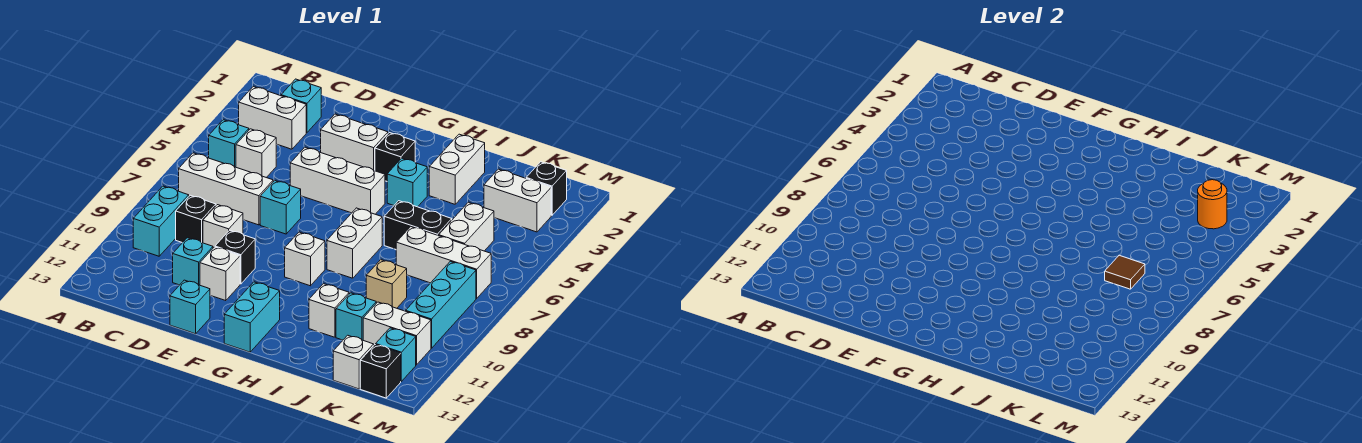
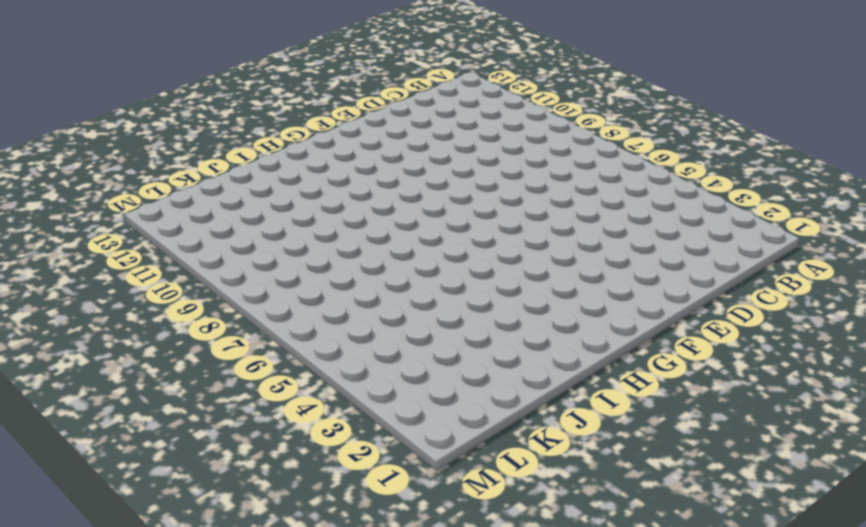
none -> white 1x2 brick [239,87,306,149]
none -> cyan 1x1 brick [209,120,249,167]
none -> white 1x3 brick [179,153,273,225]
none -> cyan 1x2 brick [133,186,189,256]

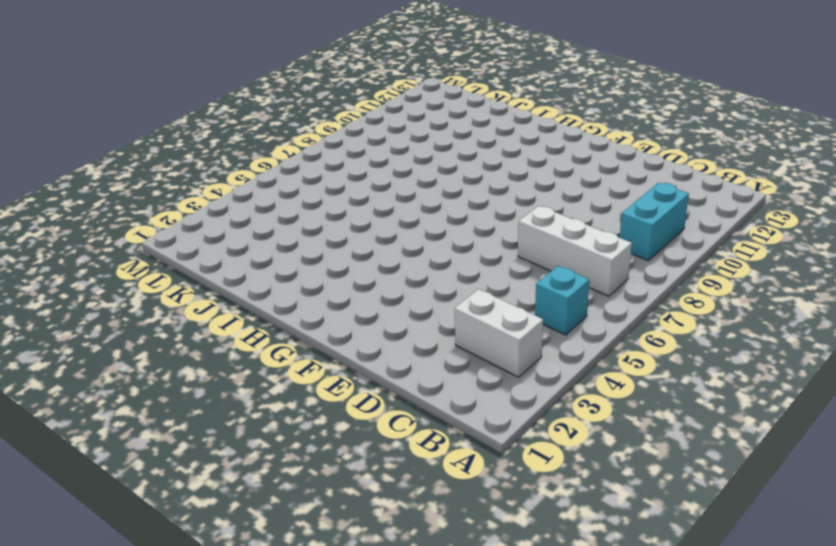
none -> cyan 1x1 brick [281,79,321,133]
none -> white 1x1 brick [236,129,276,178]
none -> black 1x1 brick [176,195,216,243]
none -> white 1x1 brick [203,205,243,248]

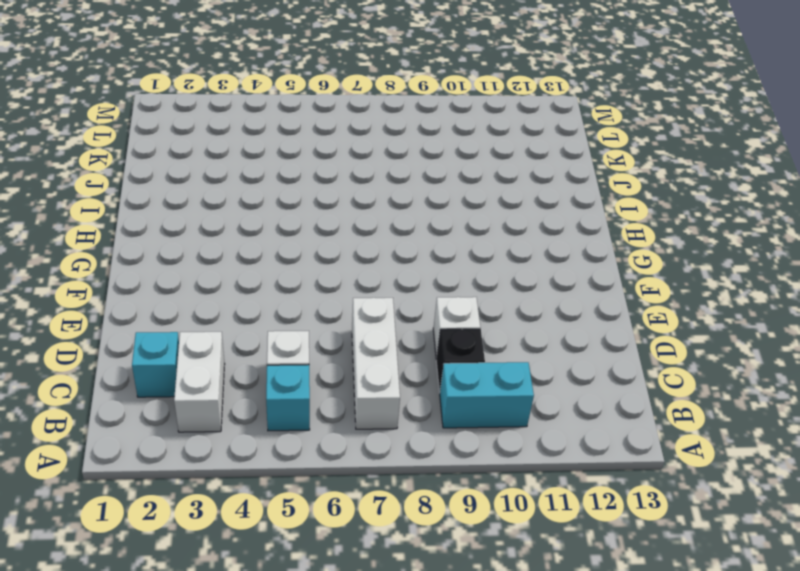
none -> cyan 1x1 brick [173,238,213,285]
none -> white 1x2 brick [321,114,388,171]
none -> white 1x3 brick [290,147,385,214]
none -> cyan 1x1 brick [260,181,301,234]

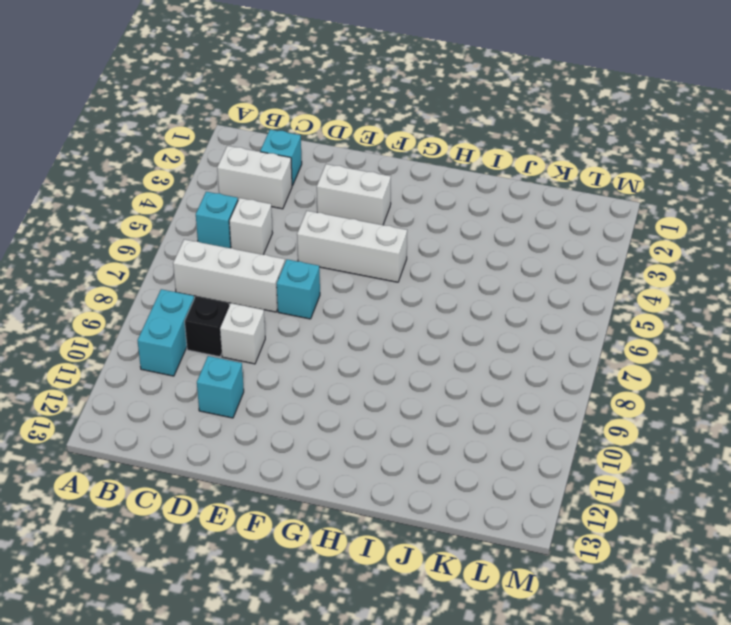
none -> black 1x1 brick [215,230,255,284]
none -> white 1x1 brick [200,247,240,301]
none -> cyan 1x1 brick [170,280,210,334]
none -> black 1x1 brick [375,133,415,181]

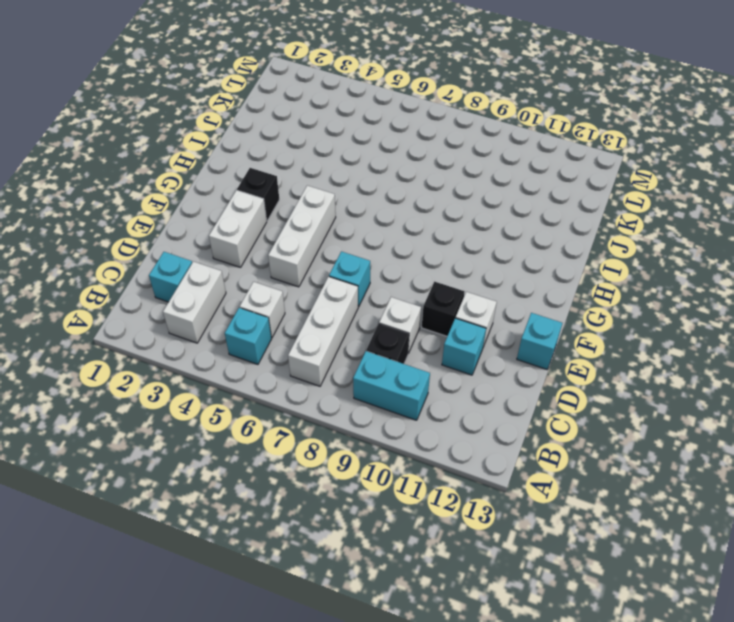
none -> white 1x1 brick [285,232,325,286]
none -> cyan 1x2 brick [224,282,280,352]
none -> cyan 1x1 brick [387,158,427,207]
none -> white 1x2 brick [327,208,382,278]

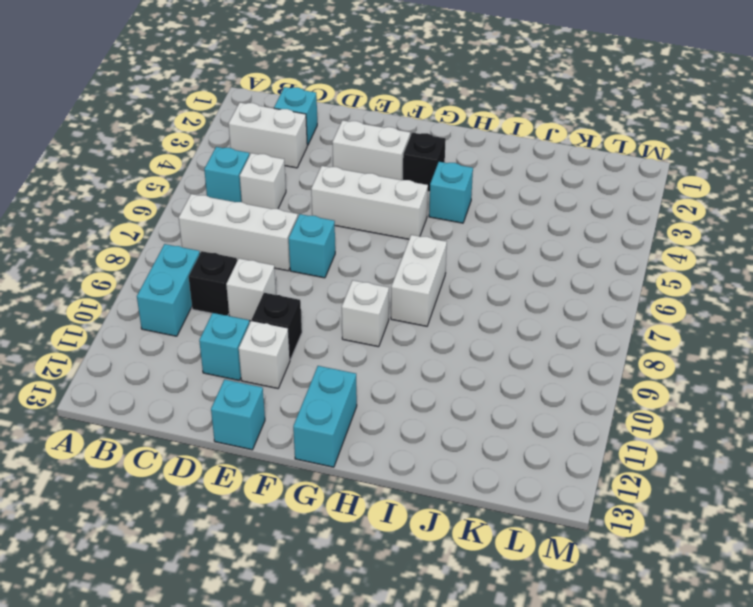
none -> white 1x2 brick [429,134,485,204]
none -> black 1x2 brick [384,201,452,250]
none -> white 1x1 brick [309,284,349,337]
none -> white 1x3 brick [396,227,491,298]

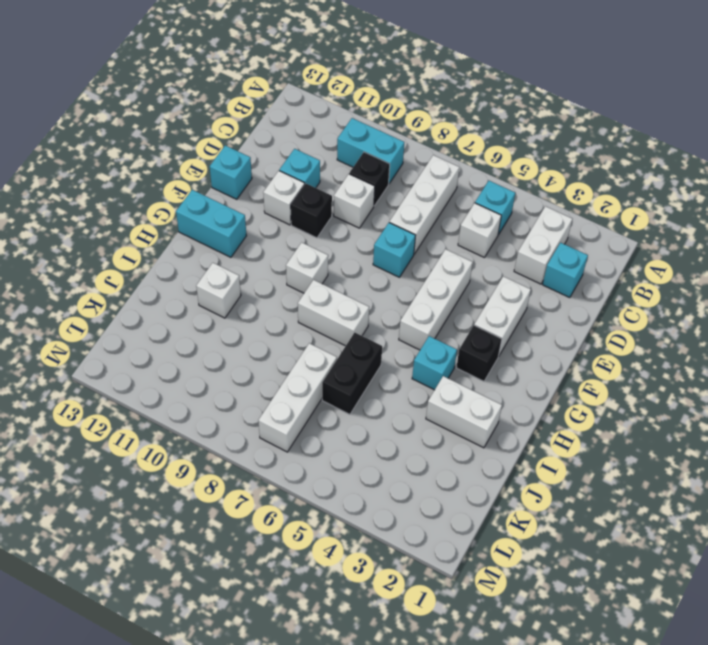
none -> tan 1x1 brick [366,260,407,308]
none -> cyan 1x1 brick [336,293,376,340]
none -> white 1x2 brick [484,169,551,232]
none -> white 1x2 brick [439,202,494,251]

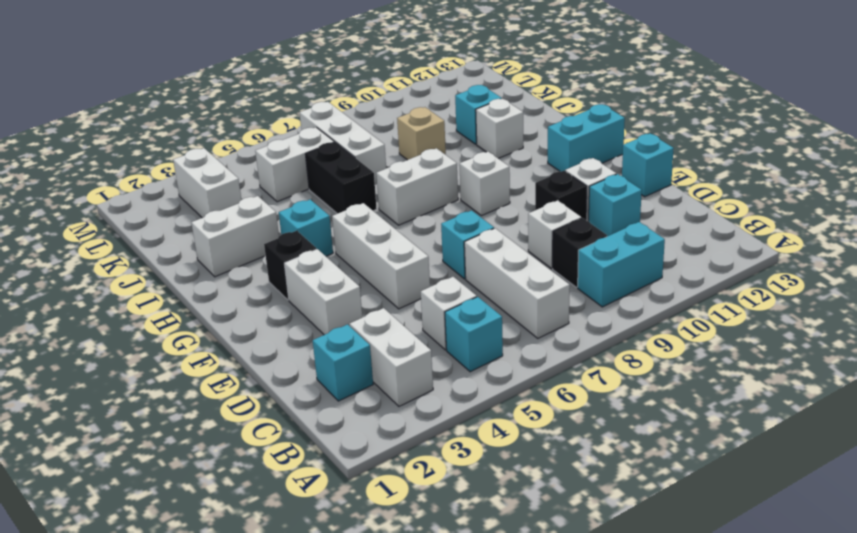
none -> white 1x2 brick [363,302,431,365]
none -> white 1x1 brick [333,335,374,389]
none -> black 1x1 brick [526,162,567,215]
none -> cyan 1x3 brick [406,261,476,348]

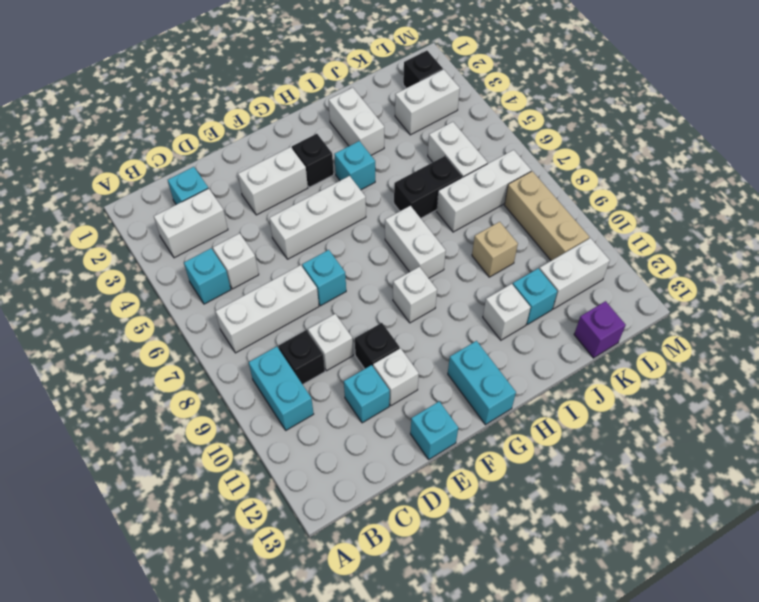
purple 1x1 brick [574,301,626,358] -> white 1x1 brick [333,335,374,389]
tan 1x3 brick [505,171,589,261] -> cyan 1x3 brick [406,261,476,348]
none -> cyan 1x1 brick [376,328,416,381]
none -> black 1x1 brick [360,345,401,398]
none -> brown 1x1 tile [1105,255,1145,289]
none -> orange 1x1 round brick [1198,180,1227,229]

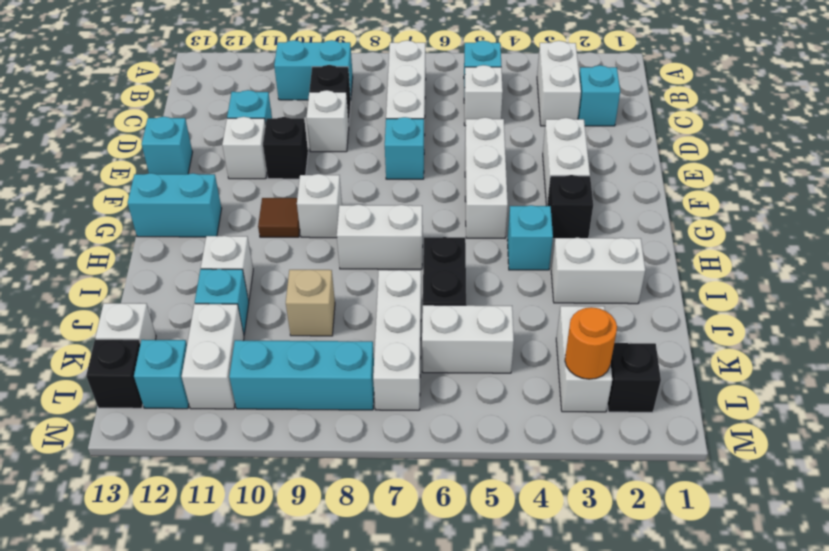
brown 1x1 tile [258,198,300,237] -> brown 1x1 tile moved to [1105,255,1145,289]

